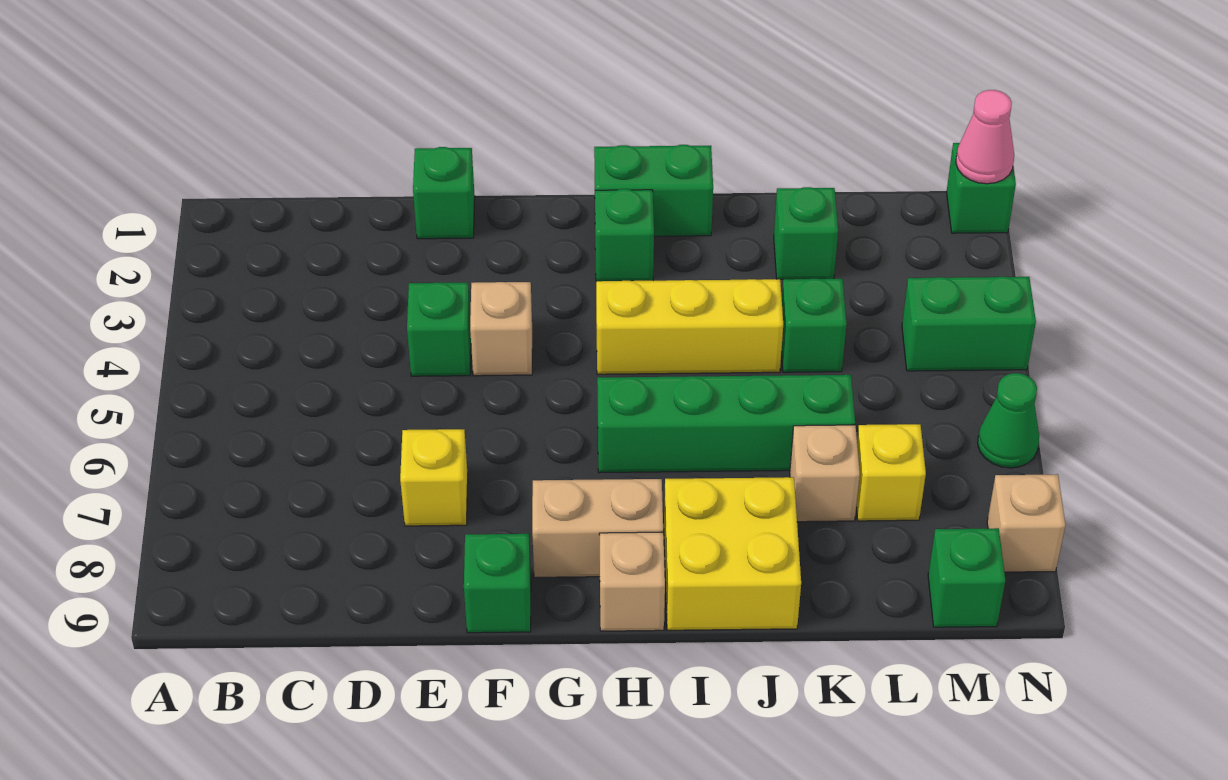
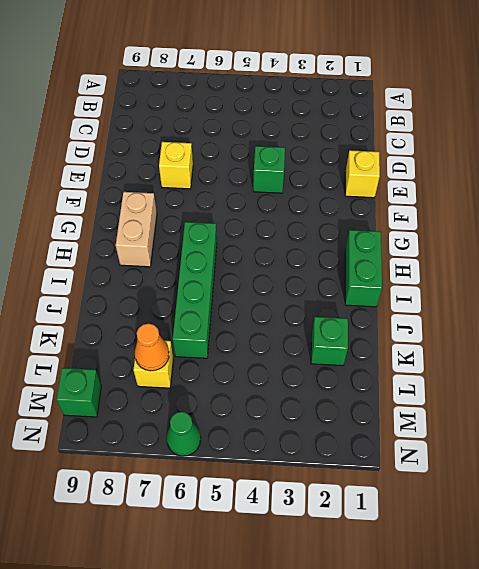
yellow 1x1 brick [345,150,380,198] -> green 1x1 brick [413,147,475,239]
orange 1x1 cone [135,324,169,371] -> none
none -> tan 1x1 brick [470,282,532,376]
none -> green 1x1 brick [464,534,531,633]
none -> green 1x1 brick [595,189,654,281]

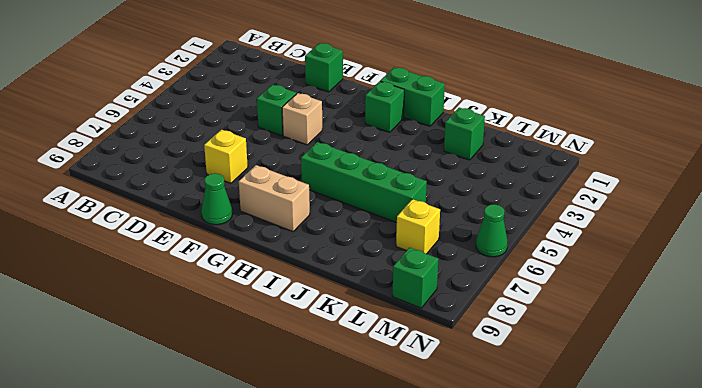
green 1x1 cone [201,173,232,225] -> green 1x1 brick [464,534,531,633]
none -> yellow 1x3 brick [596,279,783,374]
none -> tan 1x1 brick [599,532,665,631]
none -> yellow 2x2 brick [664,477,801,630]

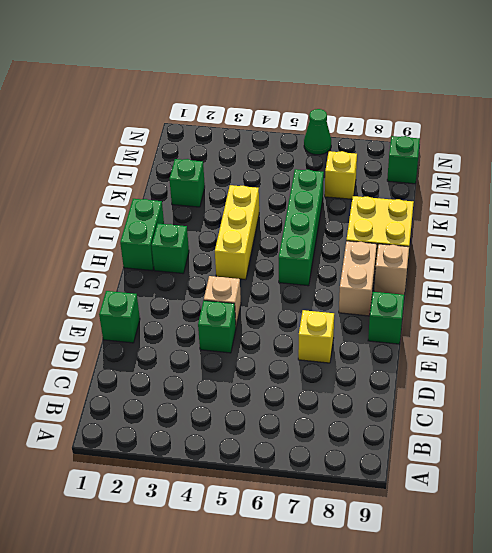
none -> green 1x1 brick [781,279,847,372]
none -> tan 1x1 brick [790,425,860,522]
none -> green 1x2 brick [902,277,1036,371]

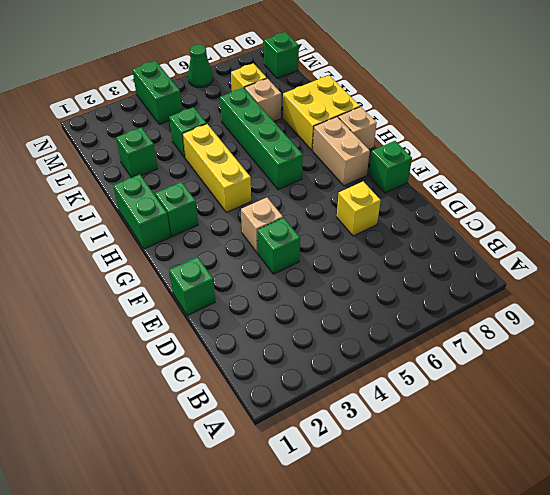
none -> green 1x1 brick [947,143,1016,233]
none -> tan 1x1 brick [987,474,1065,572]
none -> pink 1x1 cone [956,90,1014,184]

